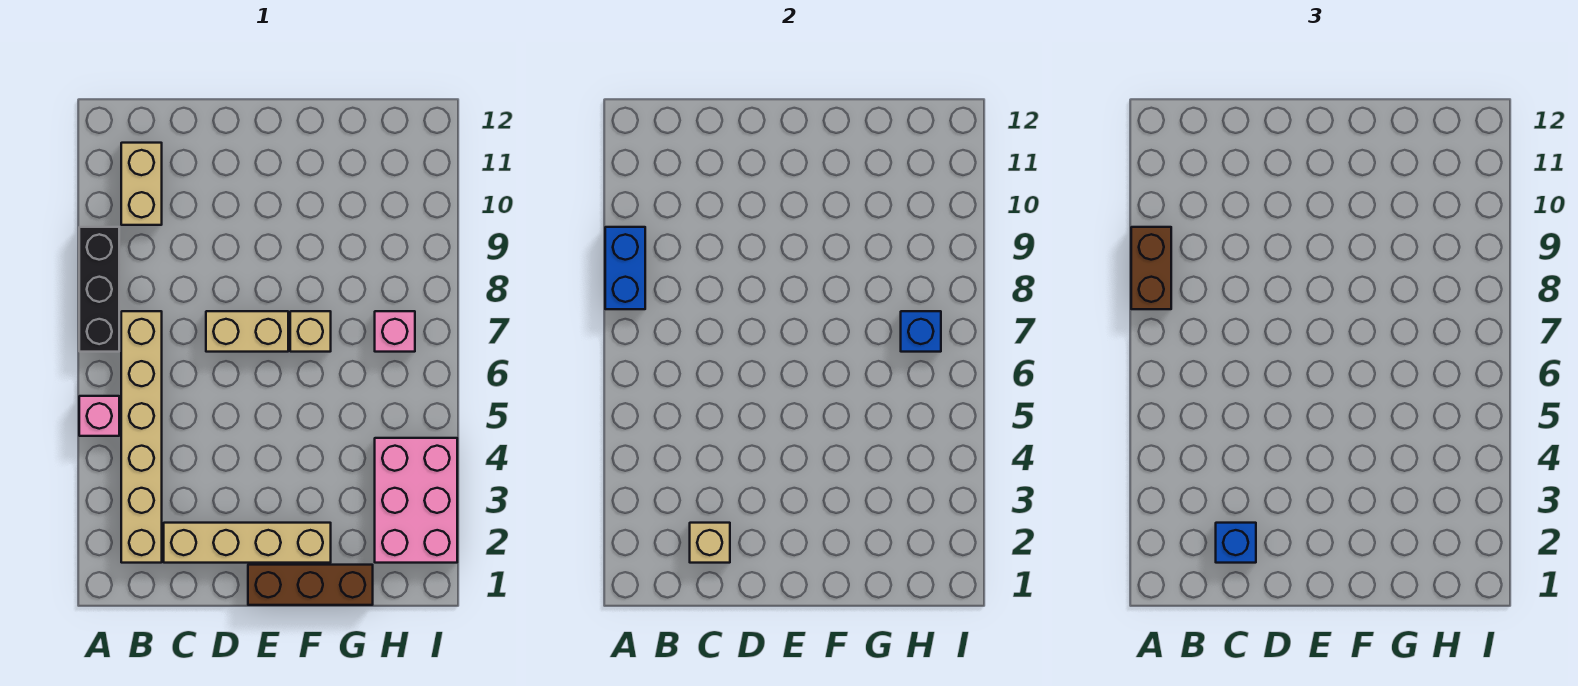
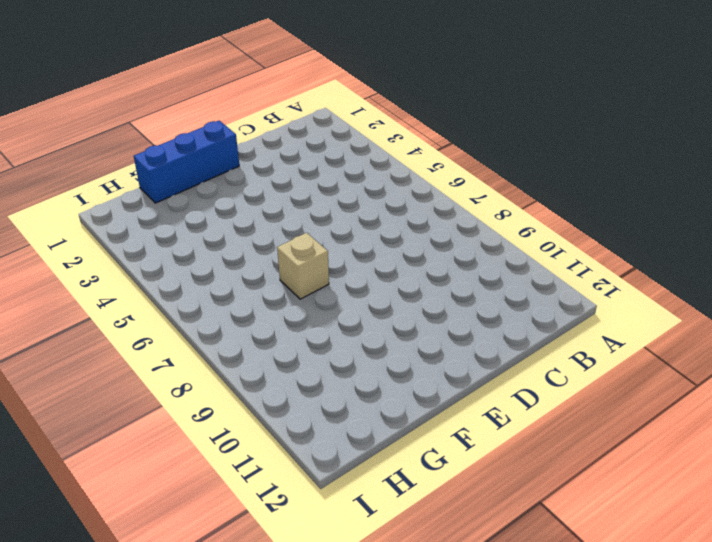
blue 1x3 brick [134,121,239,203] -> brown 1x3 brick [248,565,373,605]
none -> pink 1x1 brick [79,396,119,436]
none -> black 1x3 brick [79,227,119,352]
none -> tan 1x6 brick [121,311,162,563]

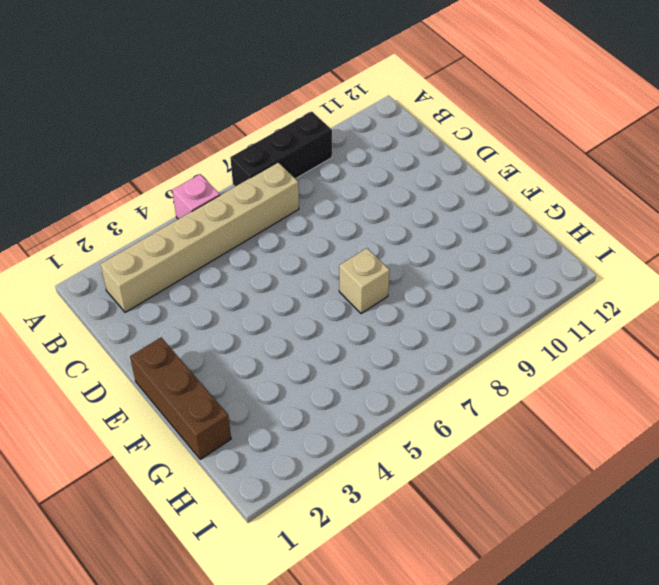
none -> tan 1x2 brick [121,143,162,225]
none -> tan 1x4 brick [164,523,331,563]
none -> tan 1x2 brick [206,311,288,352]

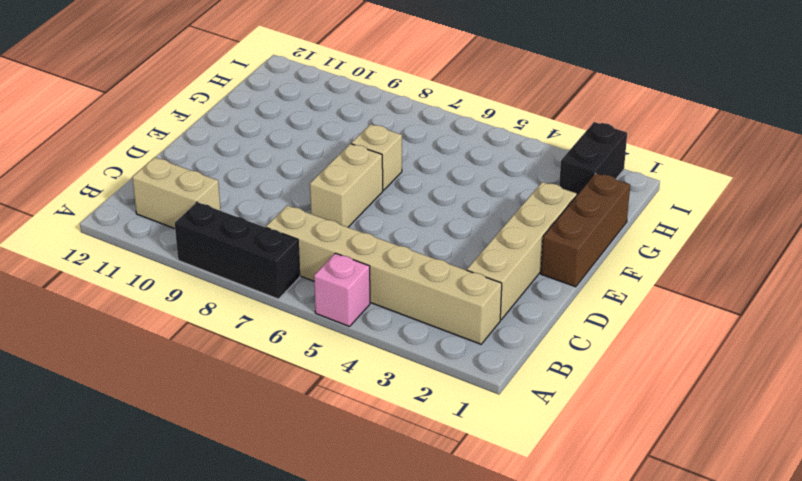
black 1x2 brick [559,122,627,195] -> pink 2x3 brick [375,438,457,563]
none -> pink 1x1 brick [375,311,415,352]
none -> blue 1x2 brick [605,227,645,309]
none -> tan 1x1 brick [690,523,730,563]

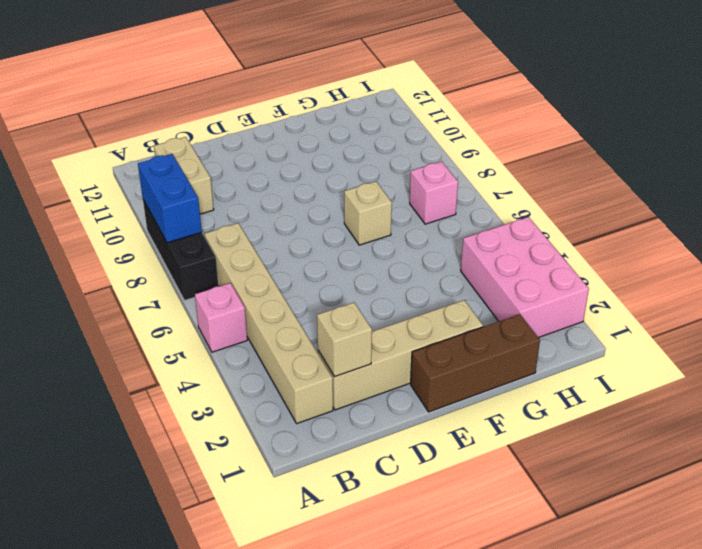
none -> tan 1x2 brick [206,311,288,352]
none -> blue 1x1 brick [901,311,941,352]
none -> brown 1x2 brick [1131,227,1171,309]

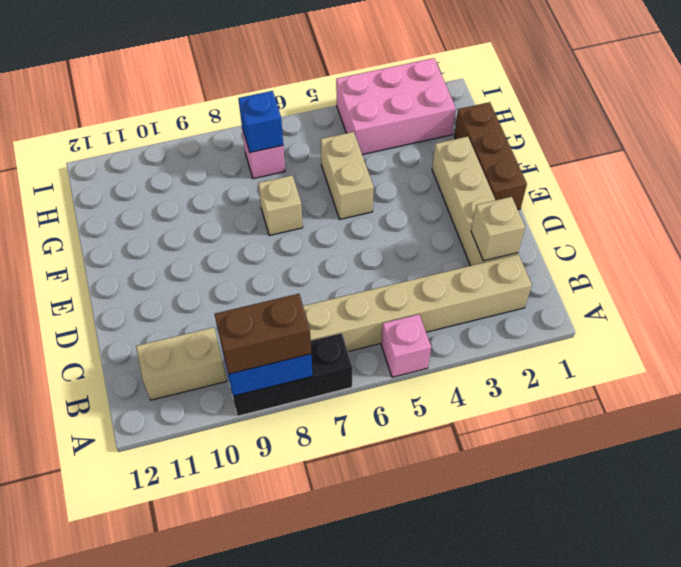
tan 1x2 brick [321,132,374,219] -> tan 1x2 brick moved to [206,311,288,352]
none -> blue 1x1 brick [1216,523,1256,563]

